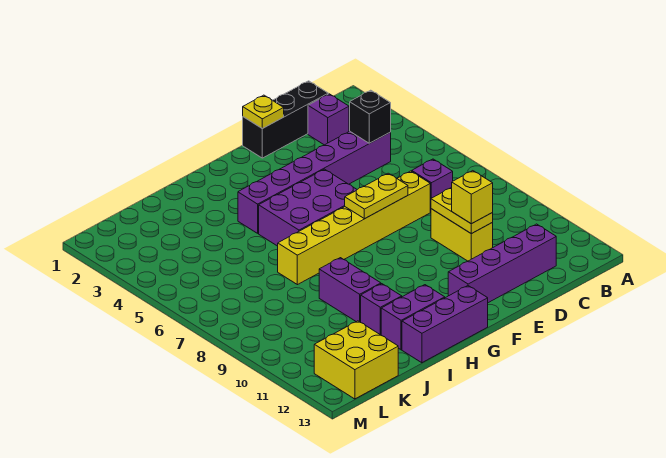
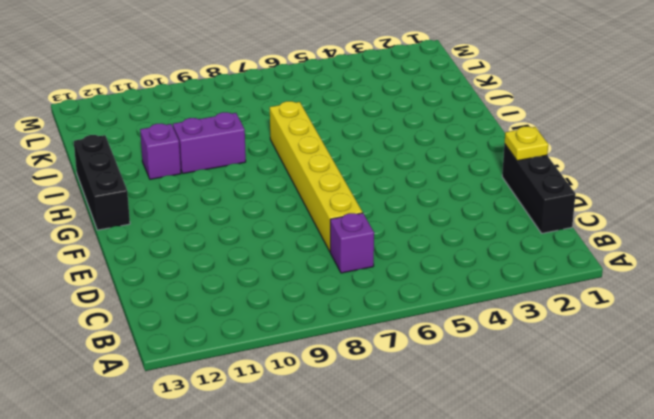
black 1x3 brick [74,135,130,230] -> purple 1x3 brick [402,286,488,363]
none -> purple 1x1 brick [308,94,349,145]
none -> purple 1x6 brick [238,131,391,233]
none -> purple 1x4 brick [448,224,556,303]

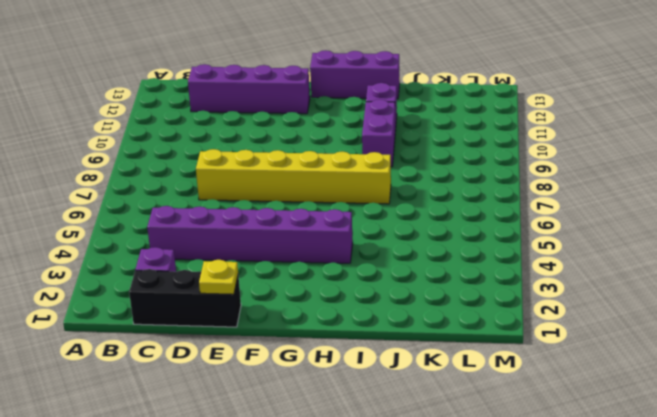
none -> purple 1x1 brick [412,159,453,212]
none -> yellow 1x2 brick [431,209,493,261]
none -> purple 2x3 brick [259,169,357,246]

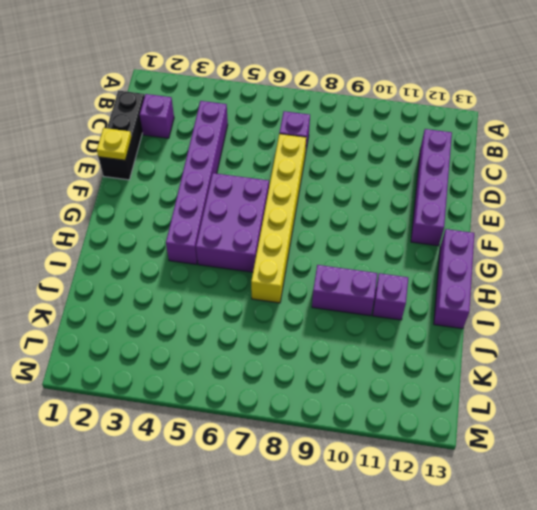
none -> yellow 1x2 brick [431,209,493,261]
none -> purple 1x2 brick [381,285,445,350]
none -> yellow 2x2 brick [314,321,398,399]

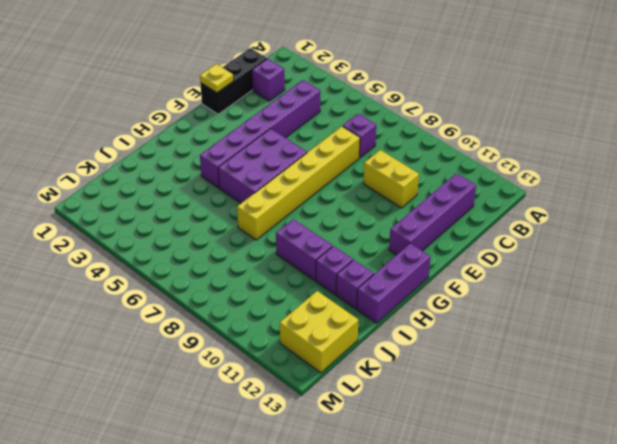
purple 1x1 brick [336,260,374,309] -> purple 1x2 brick [381,285,445,350]
none -> black 1x1 brick [350,90,391,143]
none -> yellow 1x2 plate [431,187,493,234]
none -> yellow 1x2 plate [345,173,408,219]

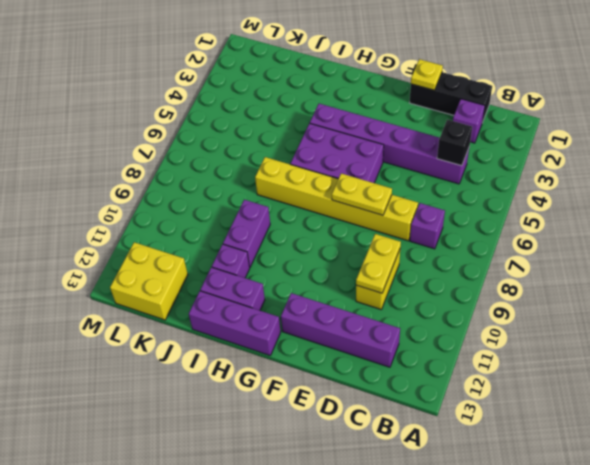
none -> yellow 1x1 brick [452,171,493,224]

